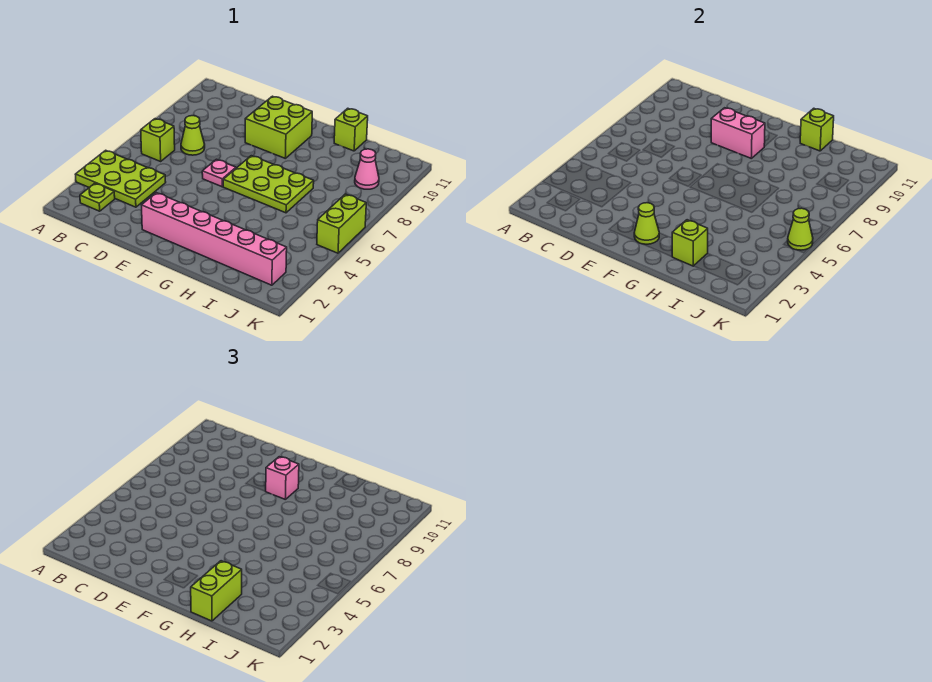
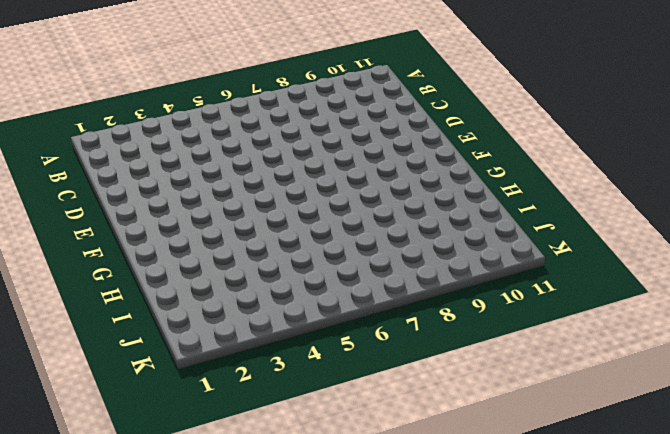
none -> lime 2x3 plate [75,150,166,207]
none -> lime 1x1 plate [80,183,115,211]
none -> lime 1x1 brick [141,119,175,161]

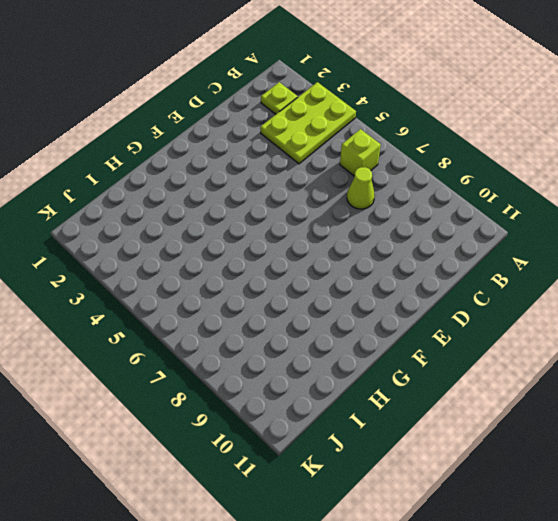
none -> pink 1x6 brick [142,193,287,285]
none -> pink 1x1 plate [202,159,236,187]
none -> lime 2x2 brick [245,96,312,158]

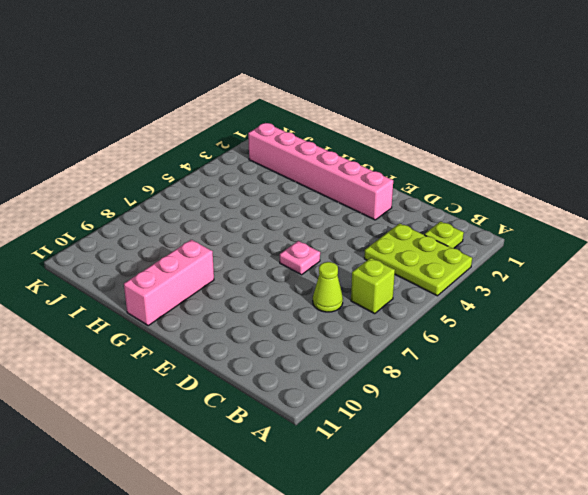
pink 1x3 brick [124,240,214,325] -> none
none -> lime 2x2 brick [245,96,312,158]
none -> lime 2x3 plate [223,156,314,213]
none -> lime 1x1 brick [334,108,368,151]

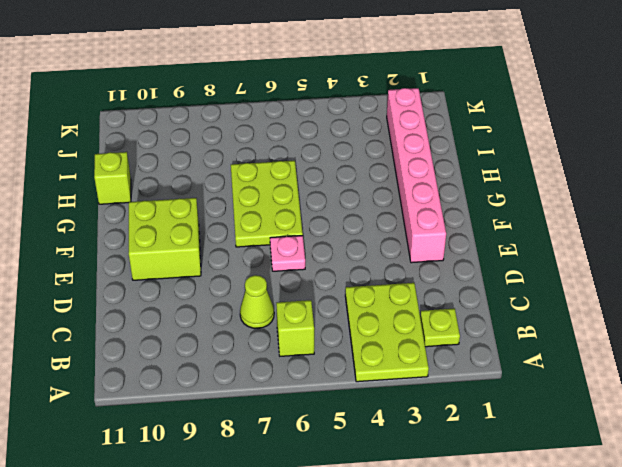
none -> pink 1x1 cone [355,149,379,189]
none -> lime 1x2 brick [317,194,366,253]
none -> pink 1x2 brick [711,108,765,158]

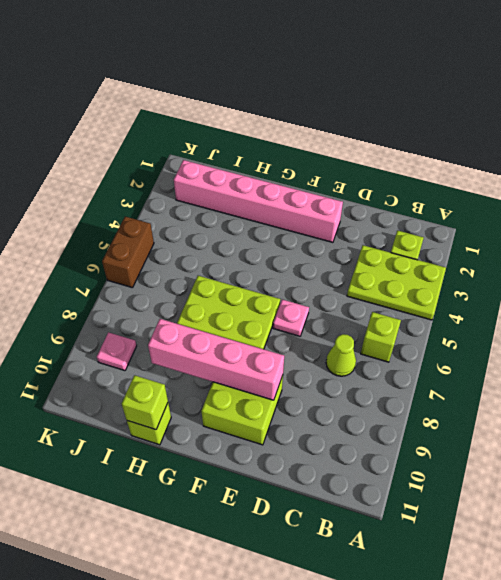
pink 1x4 brick [148,319,284,400] -> pink 1x2 brick [711,108,765,158]
pink 1x1 plate [97,332,137,371] -> pink 1x1 cone [355,149,379,189]
brown 1x2 brick [102,217,154,288] -> lime 1x2 brick [317,194,366,253]
none -> lime 1x1 cone [634,203,659,244]
none -> lime 1x1 brick [672,220,708,266]
none -> lime 1x1 cone [788,208,813,250]

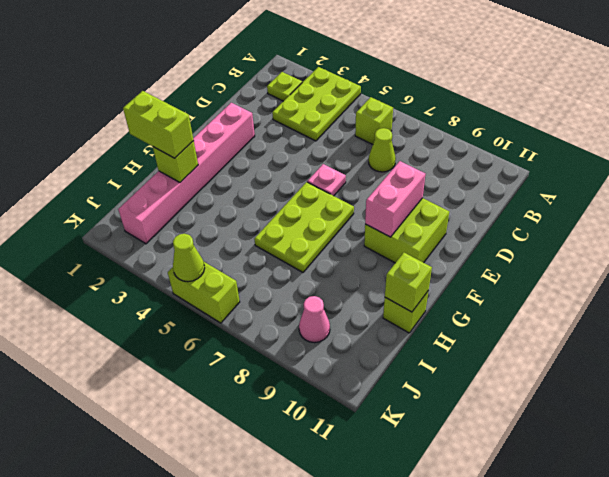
none -> lime 1x1 cone [634,203,659,244]
none -> pink 1x1 brick [266,457,299,499]

